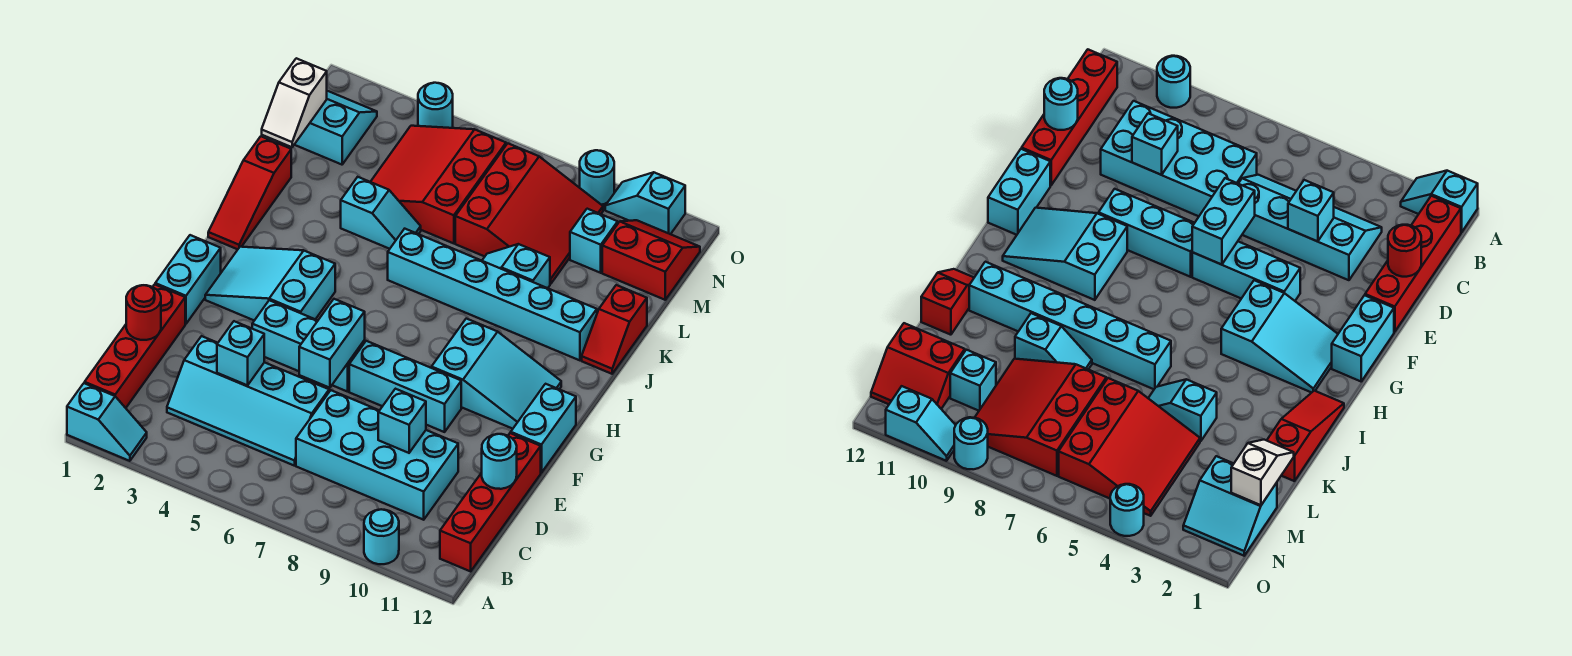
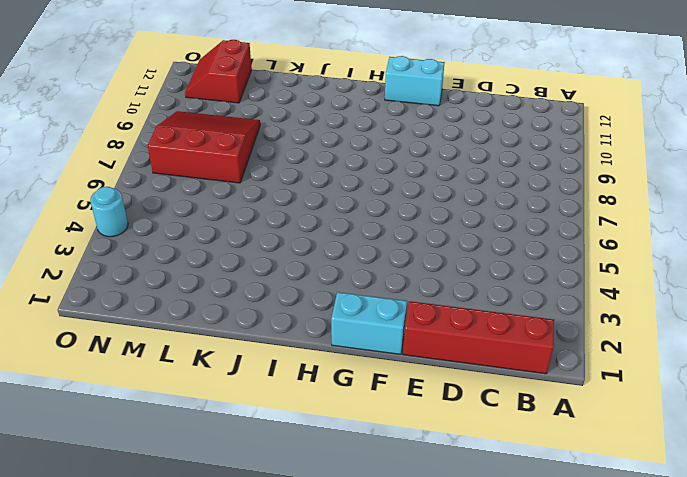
none -> cyan 1x2 slope [67,383,147,461]
none -> cyan 1x1 round brick [364,509,399,564]
none -> red 1x4 brick [440,433,541,571]
none -> cyan 2x4 slope [167,336,329,466]

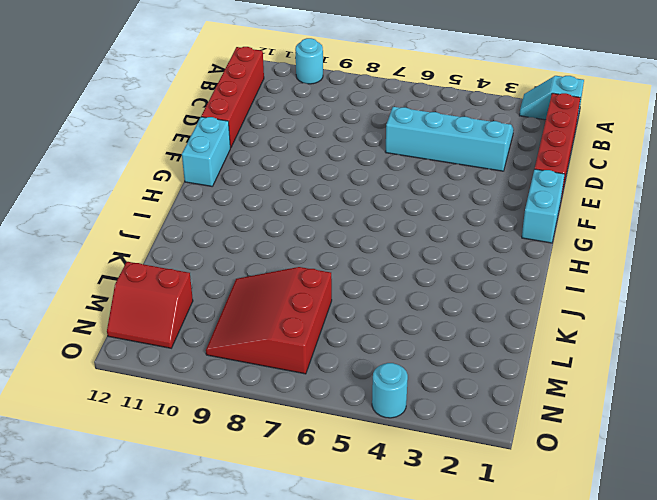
none -> cyan 2x4 brick [296,390,458,520]
none -> cyan 1x3 brick [252,300,365,392]
none -> cyan 1x3 brick [349,341,461,432]
none -> cyan 2x3 slope [205,247,335,321]

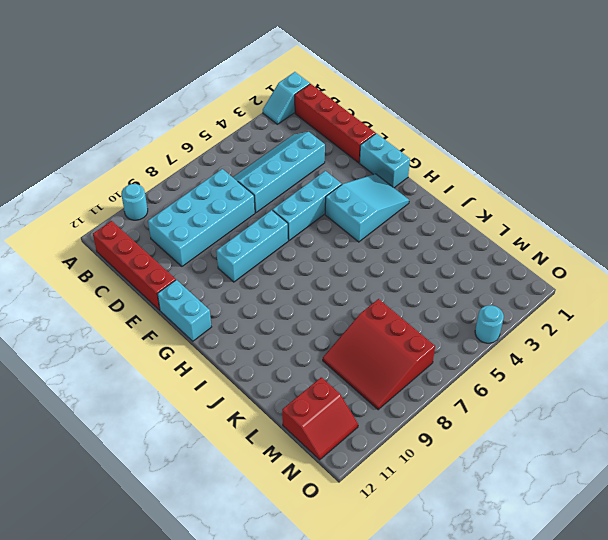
none -> cyan 2x3 slope [432,319,561,429]
none -> red 1x3 slope [208,136,291,249]
none -> cyan 1x6 brick [388,229,597,360]
none -> red 1x2 slope [582,285,647,374]

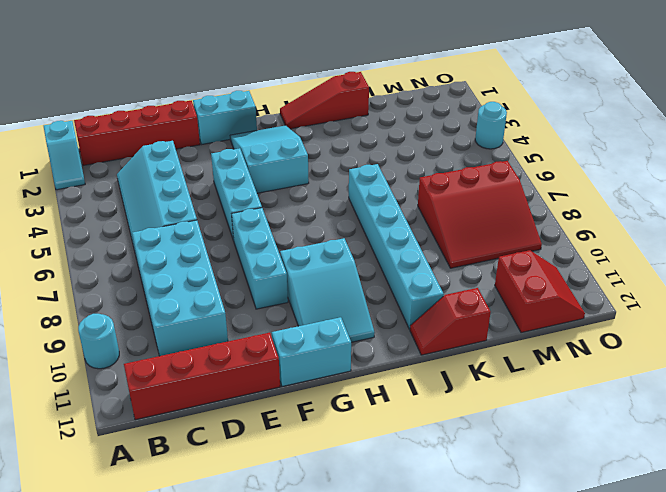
none -> cyan 1x2 slope [341,177,421,249]
none -> cyan 1x2 slope [482,244,550,288]
none -> red 3x3 slope [371,126,506,243]
none -> cyan 2x2 slope [294,91,377,165]

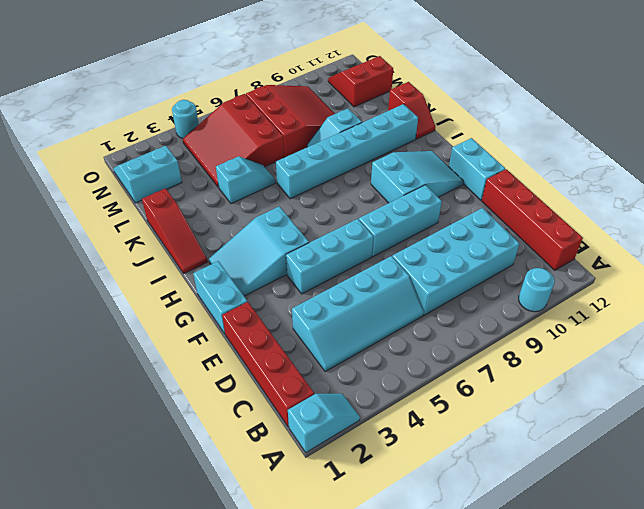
none -> cyan 1x1 brick [570,209,618,273]
none -> cyan 1x1 round brick [580,150,614,205]
none -> cyan 1x2 slope [605,172,685,234]
none -> red 1x1 round brick [126,285,161,340]

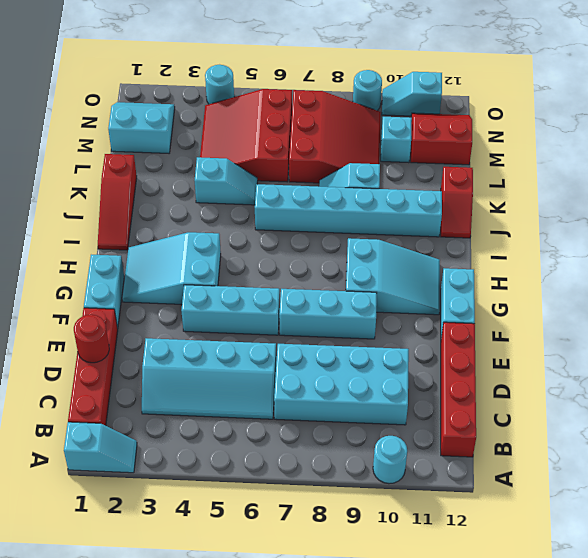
none -> cyan 1x1 brick [217,321,264,385]
none -> cyan 1x1 brick [378,389,426,453]
none -> cyan 1x1 round brick [482,434,517,489]
none -> cyan 1x2 brick [299,299,365,388]

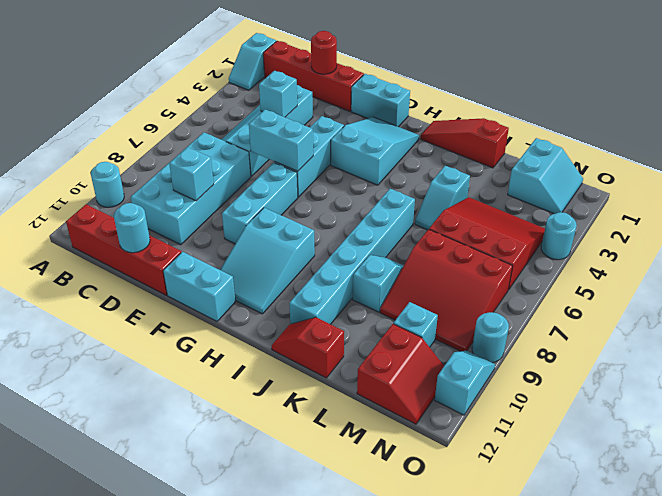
none -> white 1x2 slope [262,58,327,147]

